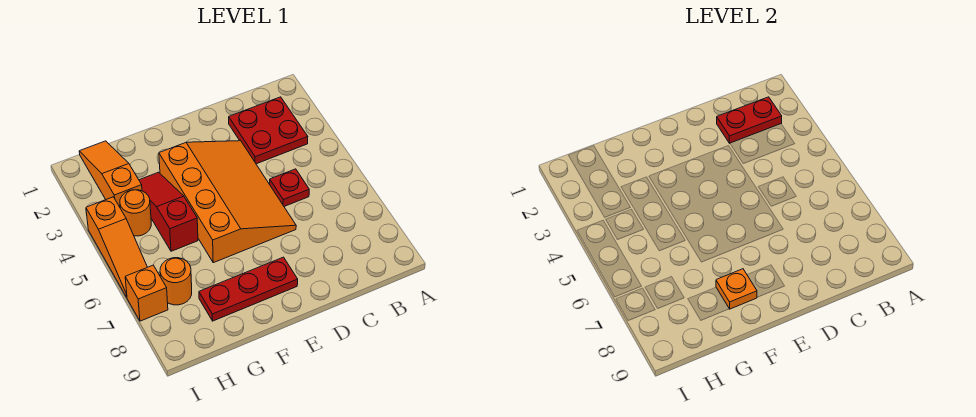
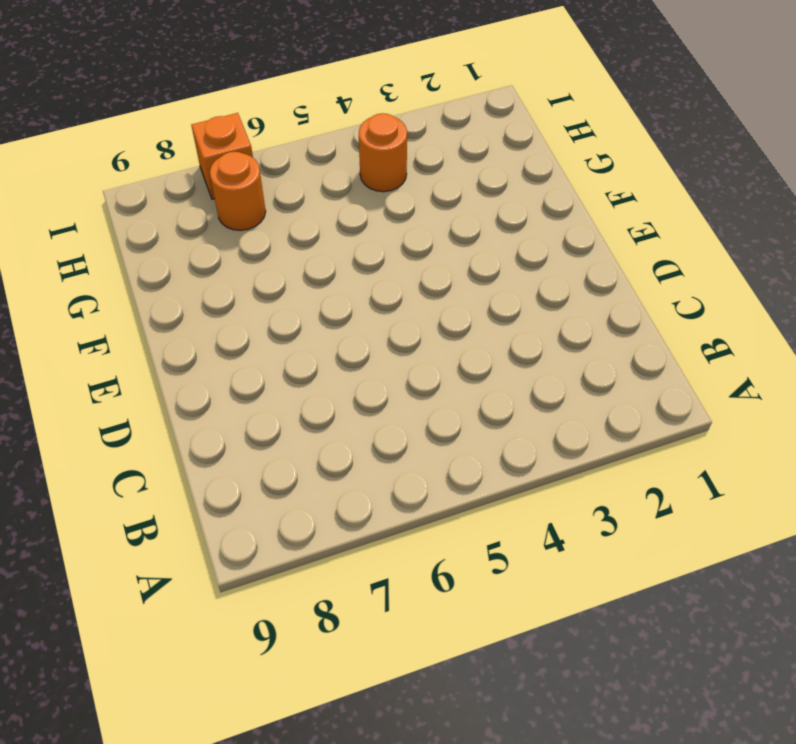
none -> red 2x2 plate [229,97,308,164]
none -> red 1x1 plate [270,169,309,206]
none -> orange 3x4 slope [159,141,296,263]

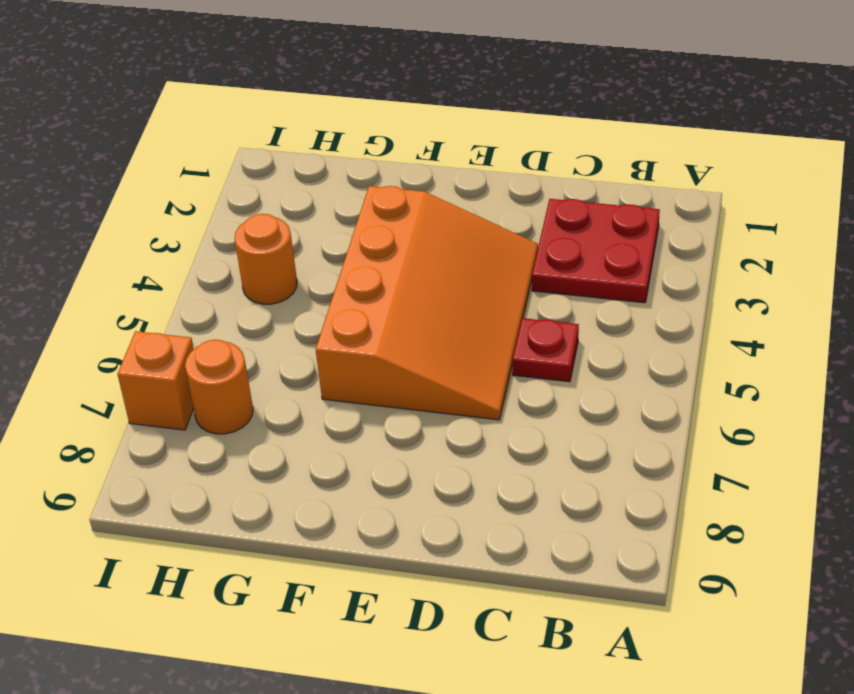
none -> red 1x3 plate [199,257,298,321]
none -> red 1x3 slope [139,172,198,251]
none -> orange 1x3 slope [79,141,142,207]

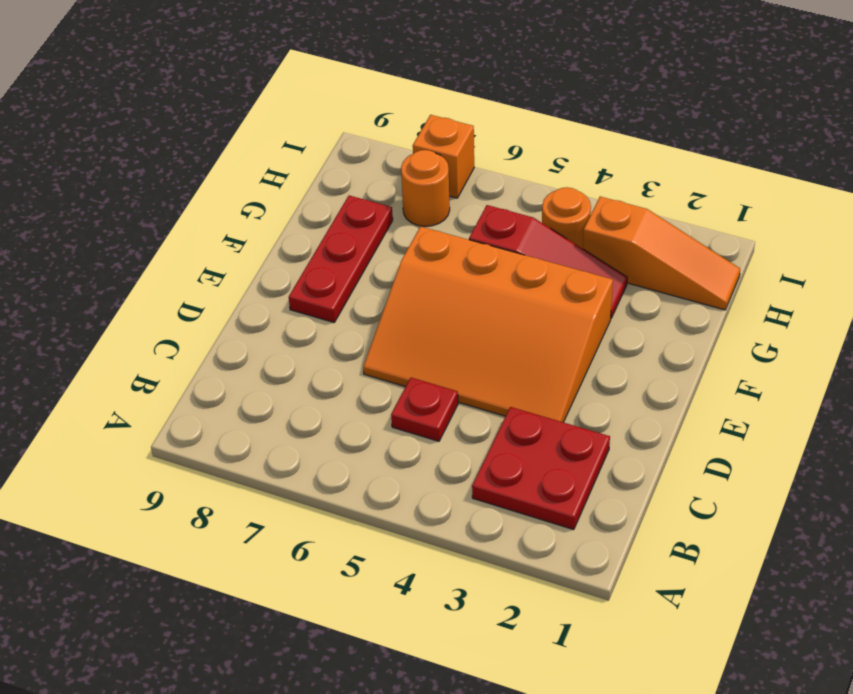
none -> orange 1x3 slope [86,197,147,297]
none -> red 1x2 plate [717,97,782,143]
none -> orange 1x1 plate [716,269,757,309]

